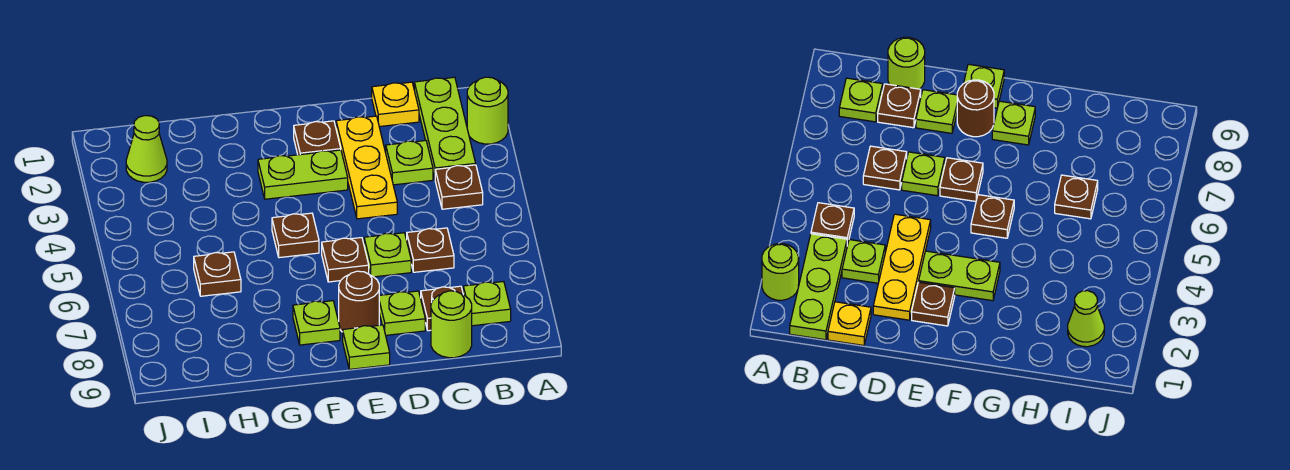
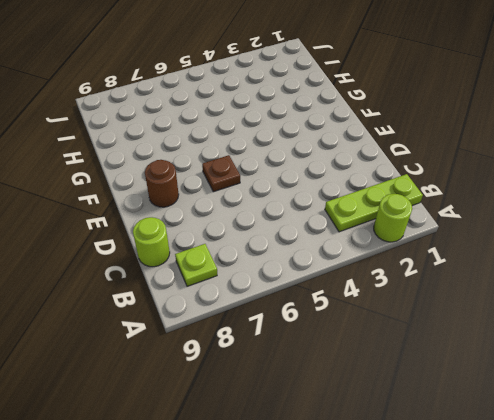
none -> brown 1x1 plate [435,165,483,209]
none -> yellow 1x1 plate [372,82,419,127]
none -> lime 1x1 plate [386,141,433,185]

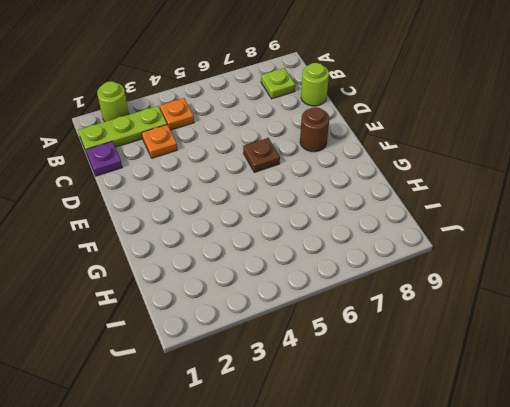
orange 1x1 plate [159,98,194,130] -> brown 1x1 plate [435,165,483,209]
purple 1x1 plate [86,141,122,176] -> yellow 1x1 plate [372,82,419,127]
orange 1x1 plate [142,125,177,158] -> lime 1x1 plate [386,141,433,185]
none -> brown 1x1 plate [407,228,454,272]
none -> brown 1x1 plate [421,286,463,331]
none -> yellow 1x3 plate [336,116,397,219]

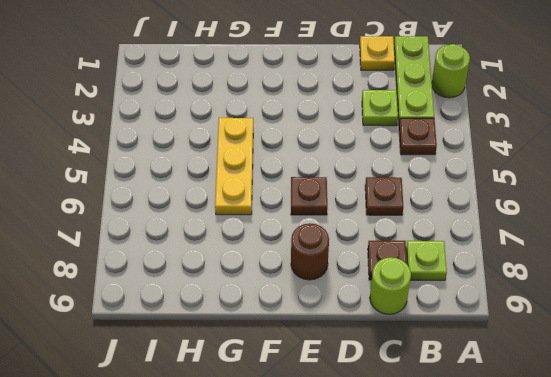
yellow 1x3 plate [215,118,253,215] -> yellow 1x3 plate moved to [336,116,397,219]
none -> lime 1x1 plate [364,233,411,277]
none -> lime 1x1 plate [379,291,425,335]
none -> brown 1x1 plate [294,121,341,155]

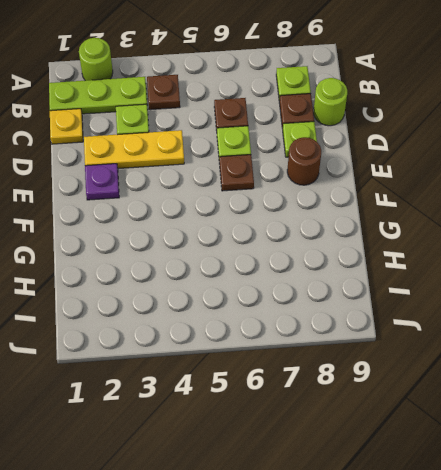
purple 1x1 plate [85,164,119,200] -> brown 1x1 plate [294,121,341,155]
none -> lime 1x2 plate [258,150,348,199]
none -> lime 1x1 plate [343,325,390,369]
none -> brown 1x1 plate [272,213,319,258]

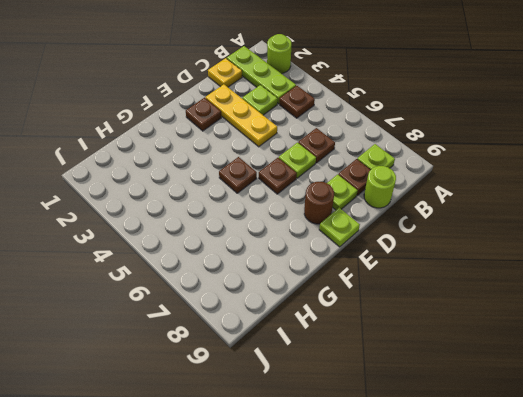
none -> lime 1x2 plate [258,150,348,199]
none -> lime 1x1 plate [293,301,340,345]
none -> brown 1x1 plate [194,252,241,296]

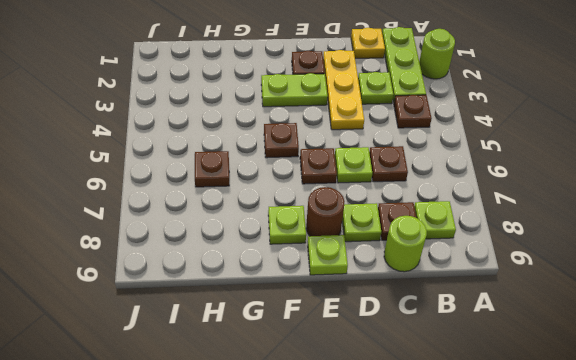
none -> lime 1x1 cone [126,116,167,182]

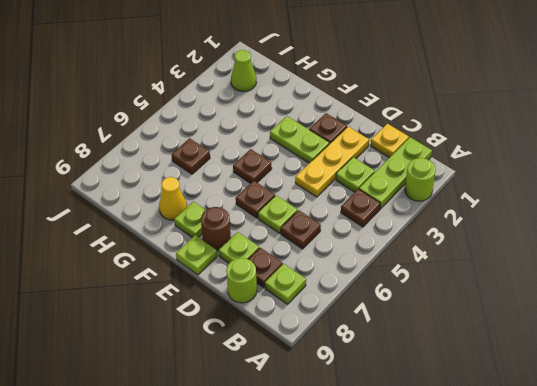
yellow 1x1 cone [159,177,187,220] -> none

